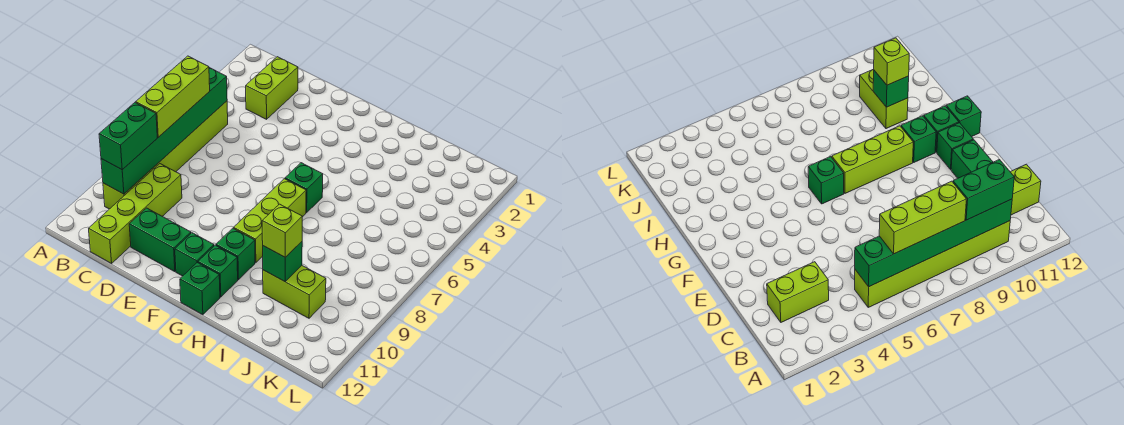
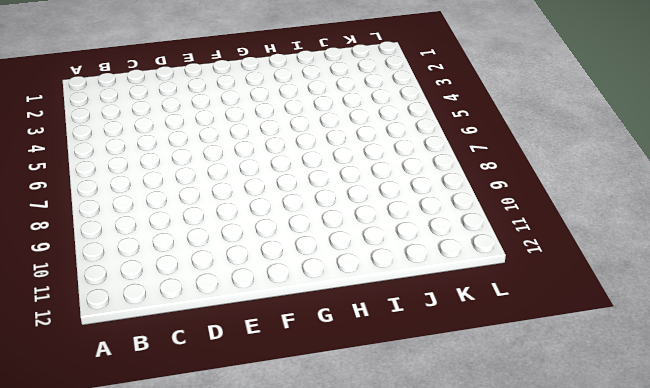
none -> lime 1x6 brick [103,101,228,209]
none -> lime 1x2 brick [246,57,298,119]
none -> lime 1x4 brick [89,164,182,263]

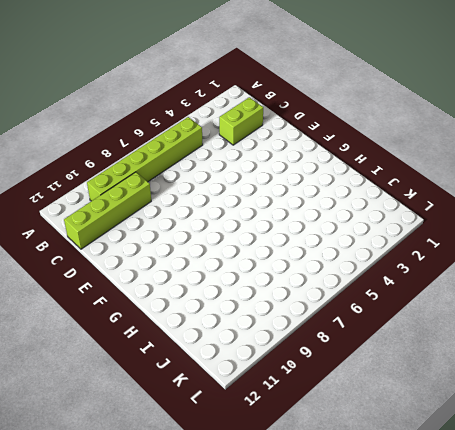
none -> green 1x2 brick [129,208,191,272]
none -> green 1x1 brick [175,233,214,276]
none -> green 1x1 brick [285,163,323,213]

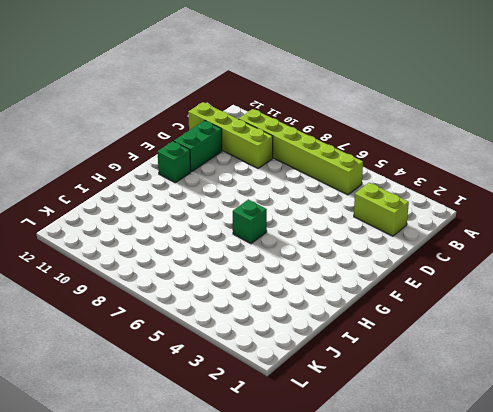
none -> lime 1x3 brick [234,179,306,263]
none -> green 1x1 brick [216,228,255,280]
none -> green 1x1 brick [198,245,238,297]

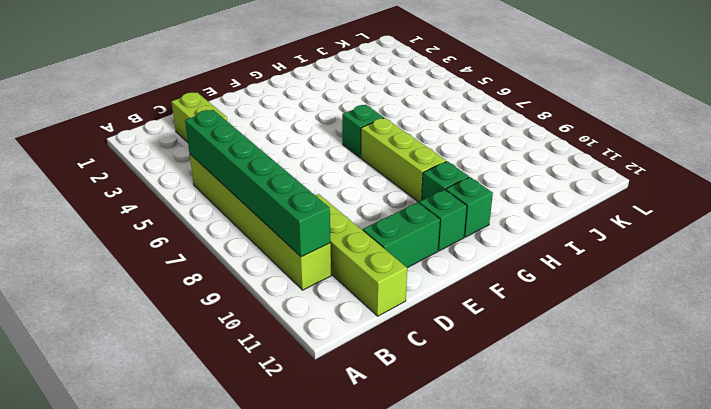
none -> green 1x1 brick [180,263,220,315]
none -> lime 1x2 brick [263,266,326,318]
none -> green 1x1 brick [263,242,302,281]

